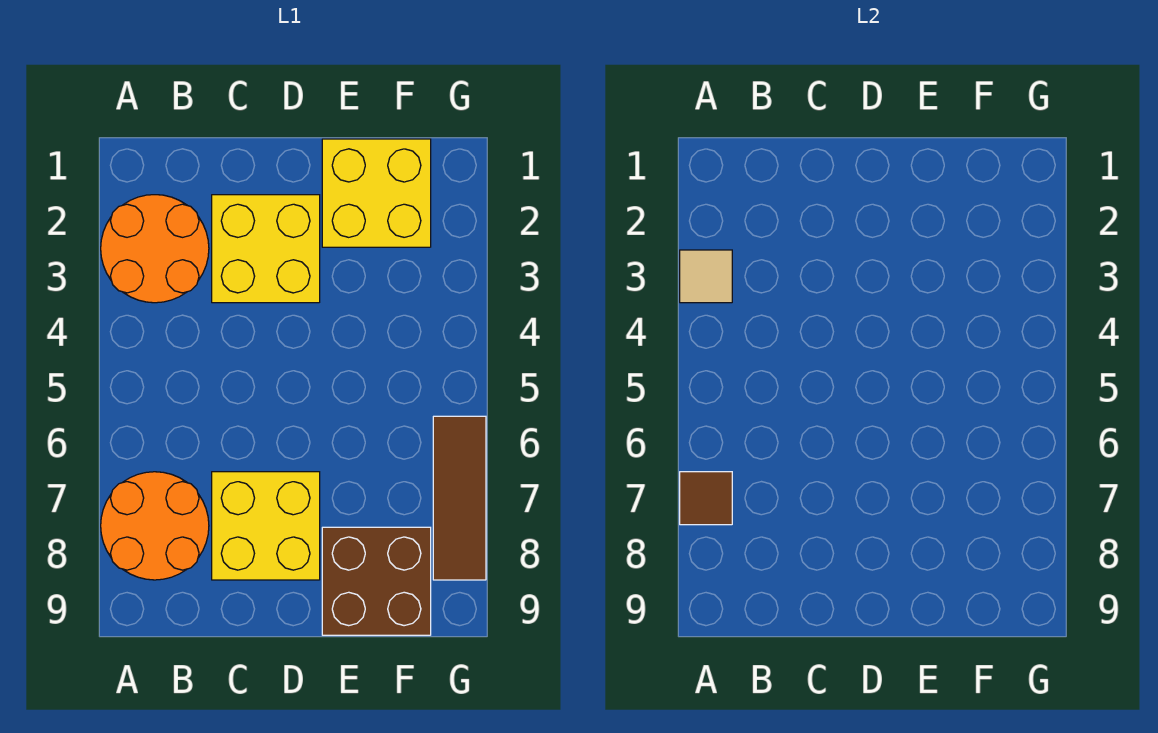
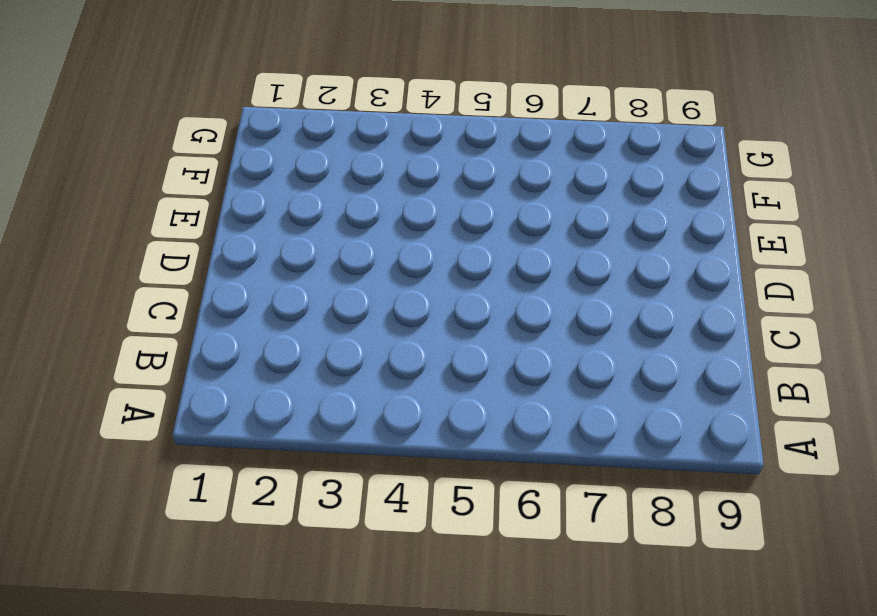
none -> orange 2x2 round brick [101,195,209,303]
none -> orange 2x2 round brick [101,472,209,580]

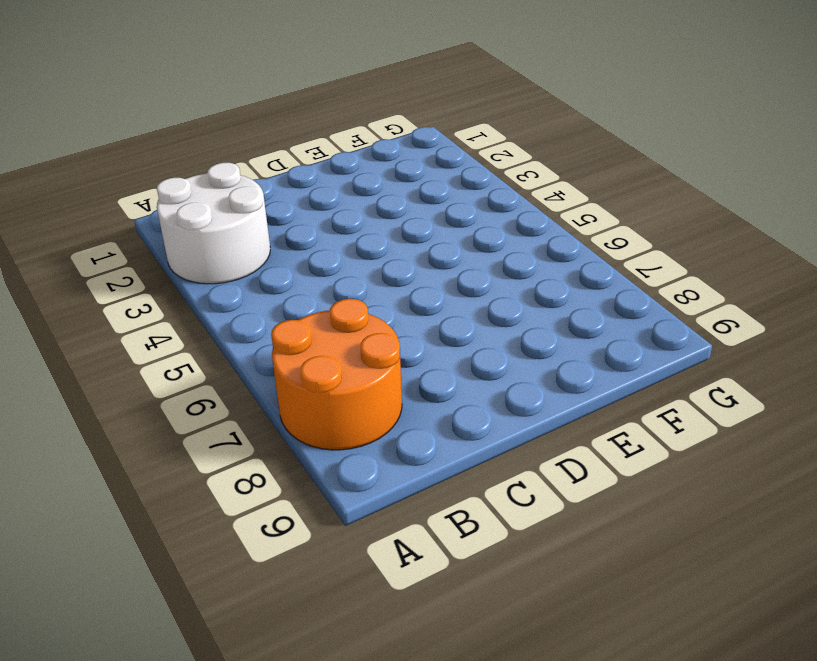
white 2x2 round brick [157,163,270,284] -> orange 2x2 round brick [101,195,209,303]
none -> yellow 2x2 brick [212,195,320,303]
none -> yellow 2x2 brick [212,472,320,580]

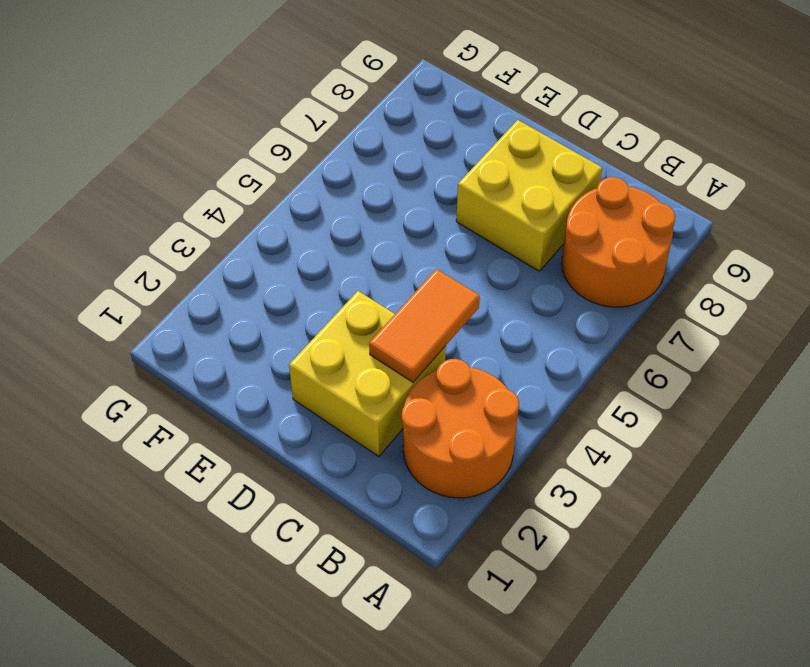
orange 1x2 tile [369,269,480,382] -> none
none -> yellow 2x2 brick [322,139,431,247]
none -> brown 2x2 brick [322,527,431,635]

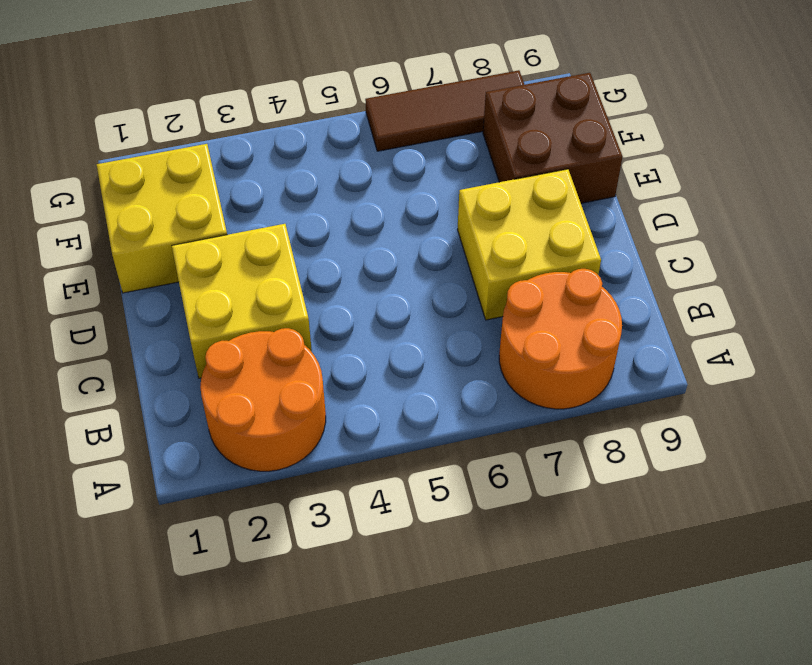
none -> tan 1x1 tile [680,250,732,303]
none -> brown 1x1 tile [680,472,732,525]

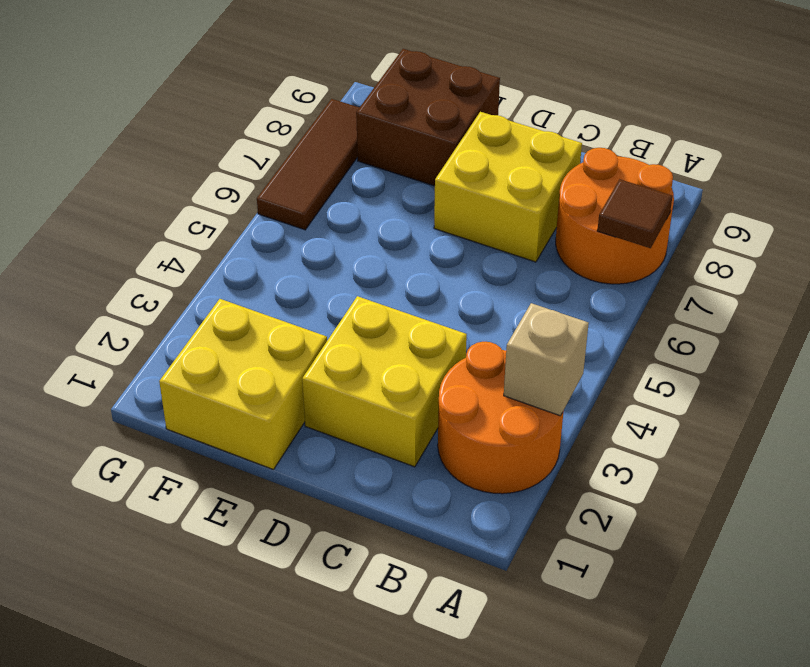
tan 1x1 brick [504,303,589,416] -> tan 1x1 tile [680,250,732,303]

